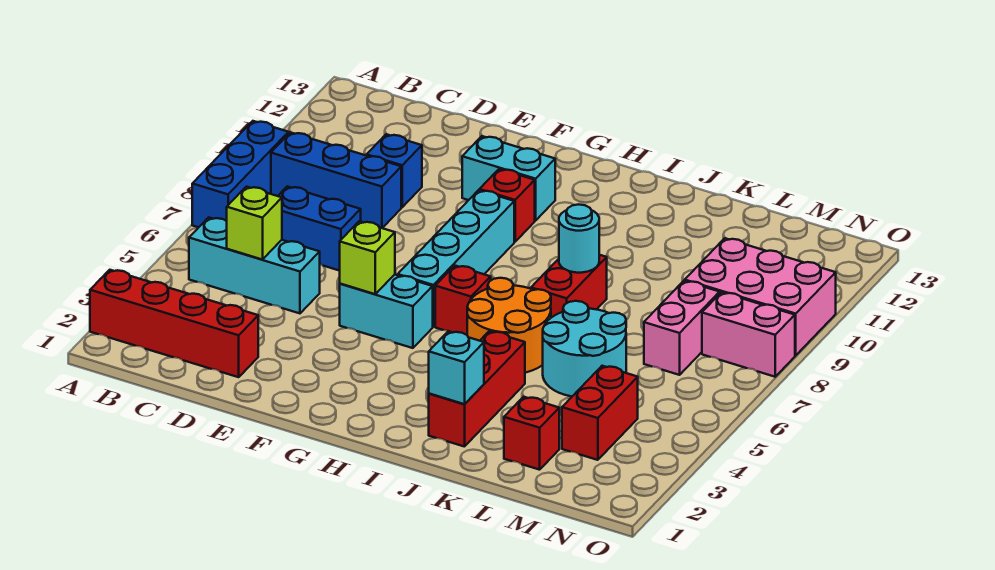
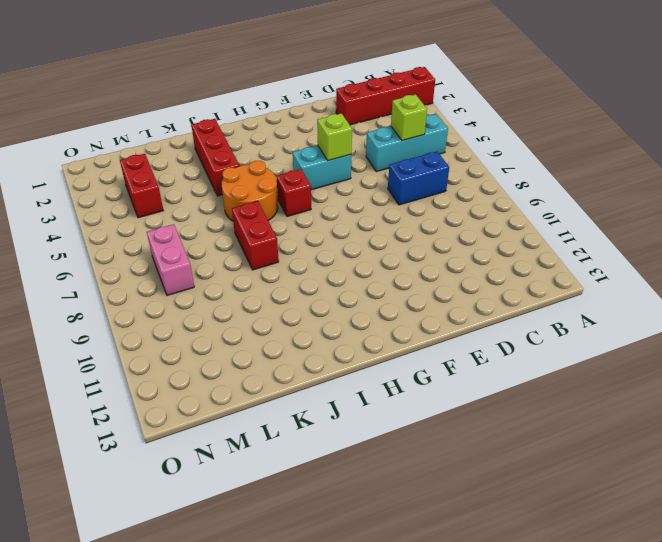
none -> blue 1x3 brick [192,121,289,227]
none -> blue 1x3 brick [271,132,401,228]
none -> blue 1x1 brick [367,134,422,207]

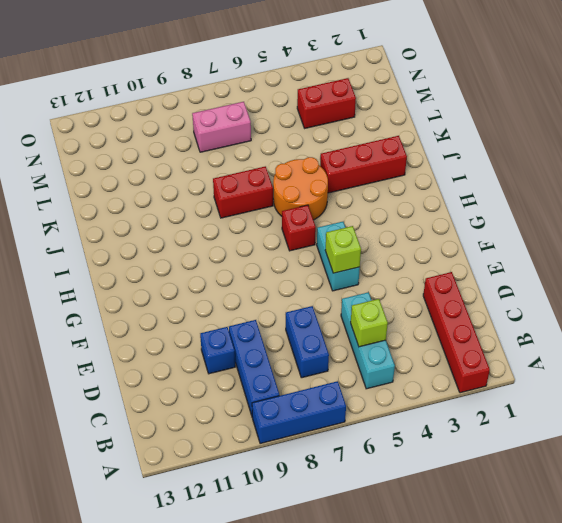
none -> cyan 1x2 brick [462,136,555,221]
none -> cyan 1x4 brick [398,190,514,327]
none -> red 1x1 brick [479,169,535,242]

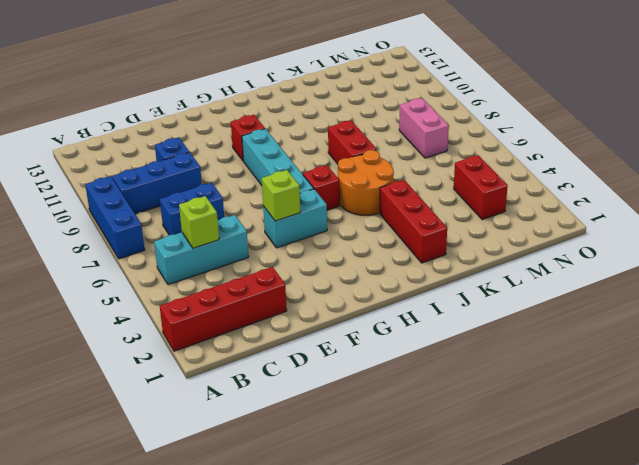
none -> cyan 1x2 brick [462,136,555,221]
none -> cyan 2x2 round brick [543,301,626,396]
none -> red 1x1 brick [504,397,559,470]

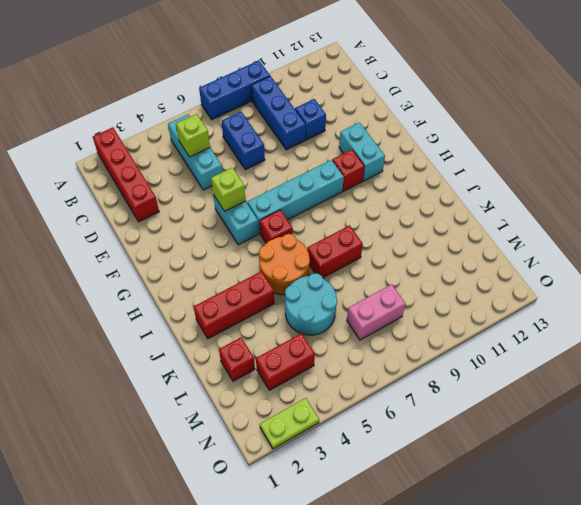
lime 1x2 plate [260,398,319,449] -> none
none -> pink 2x3 brick [685,238,836,355]
none -> pink 1x2 brick [702,292,795,377]
none -> cyan 1x1 brick [429,331,484,404]

